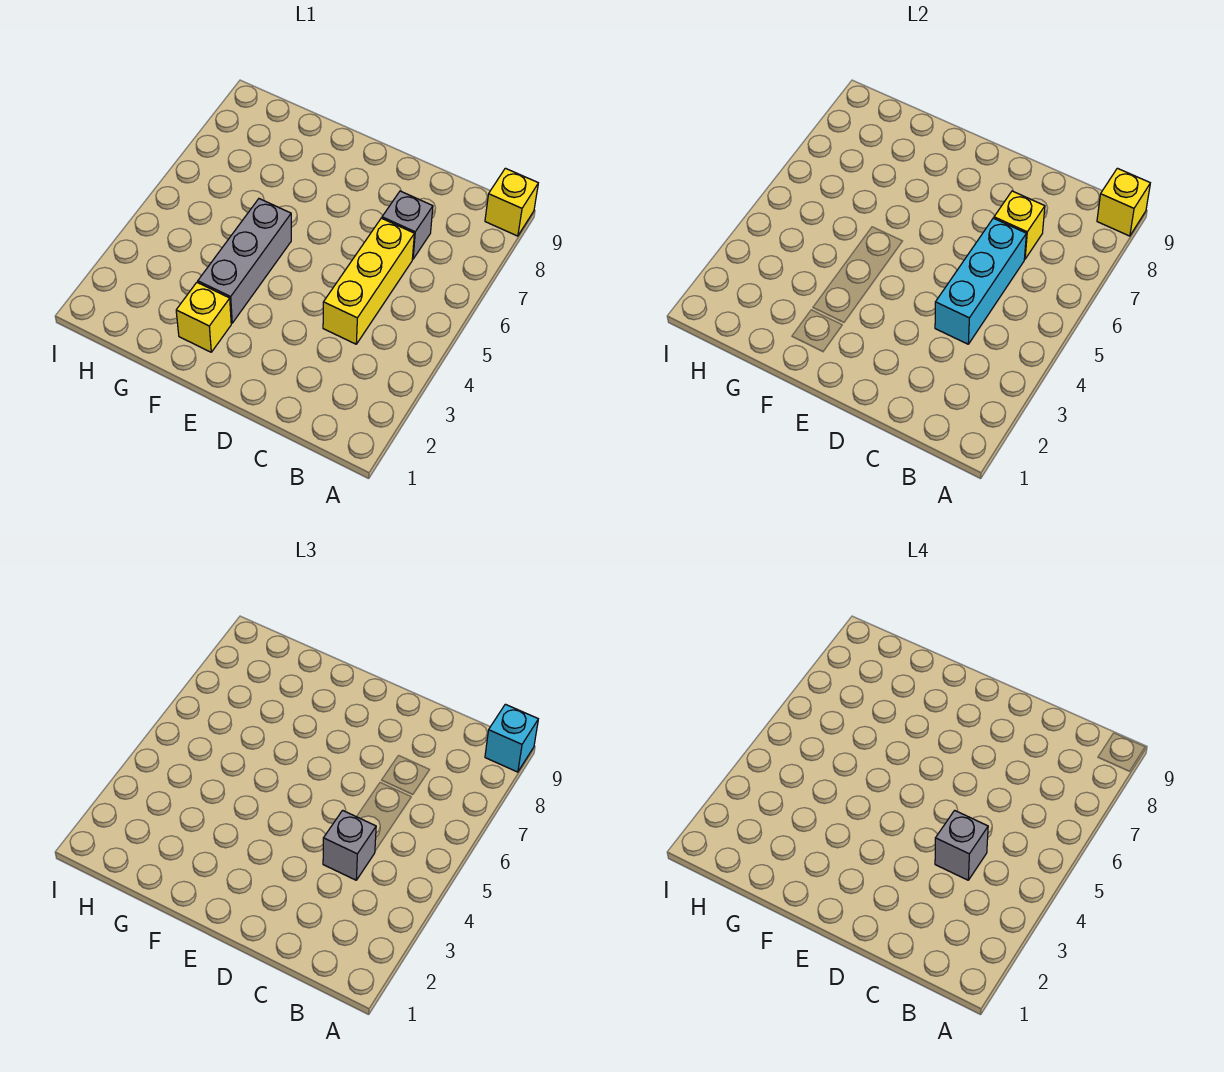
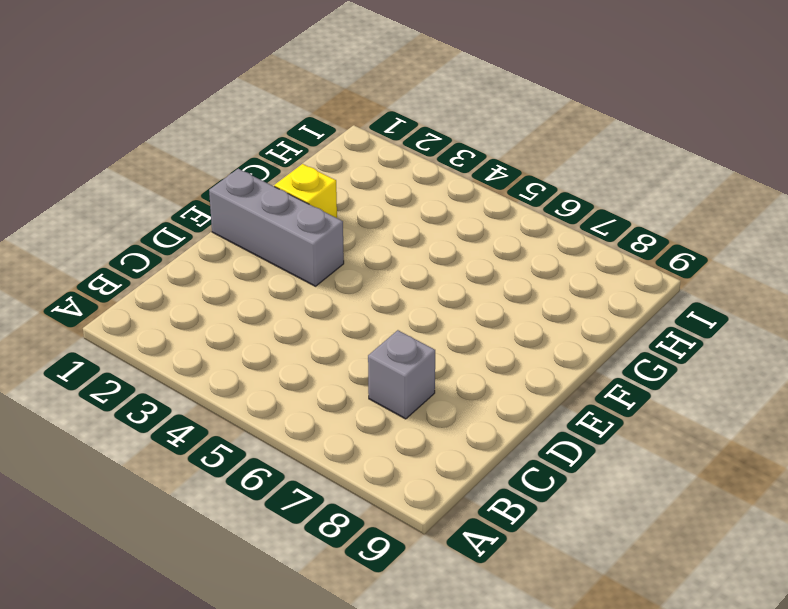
grey 1x3 brick [209,169,344,286] -> grey 1x3 brick moved to [198,199,291,323]
none -> yellow 1x1 brick [485,168,538,236]
none -> yellow 1x3 brick [323,218,414,344]

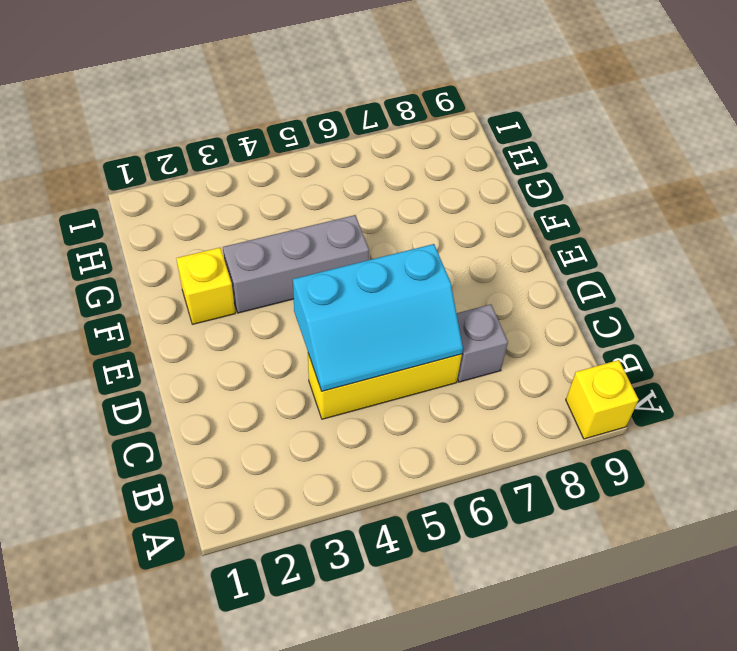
cyan 2x3 slope [293,244,463,391] -> cyan 1x3 brick [935,218,1026,344]
none -> yellow 1x1 brick [1097,168,1150,236]
none -> yellow 1x1 brick [994,191,1045,259]

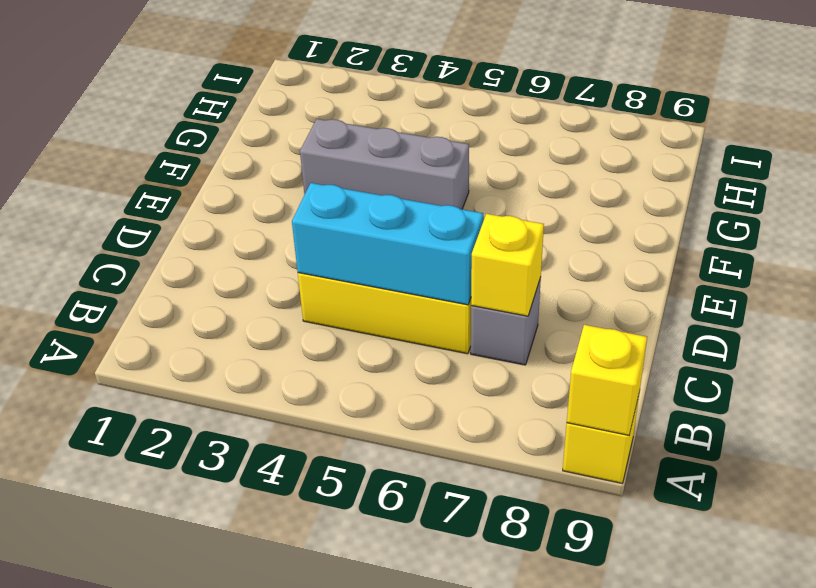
none -> yellow 1x1 brick [176,283,231,352]
none -> cyan 1x1 brick [485,704,538,772]

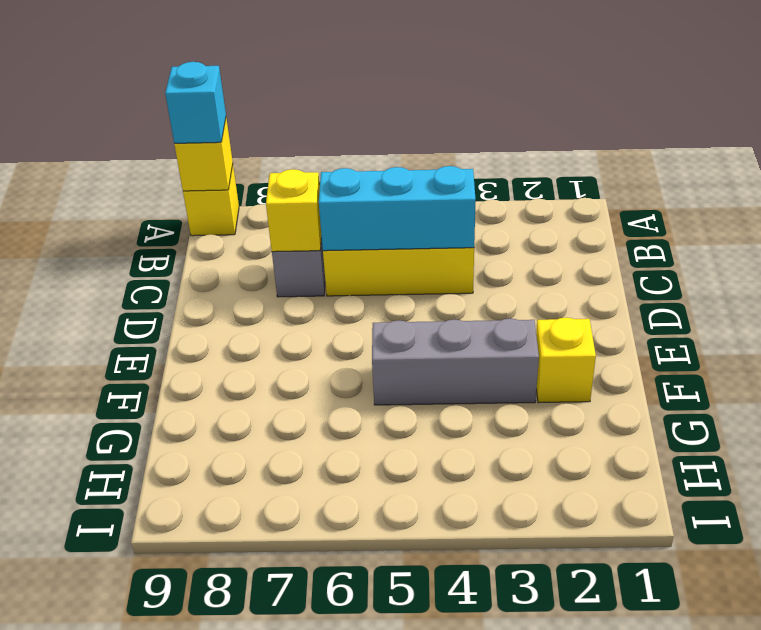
none -> grey 1x1 brick [323,810,376,880]
none -> grey 1x1 brick [935,810,988,880]

